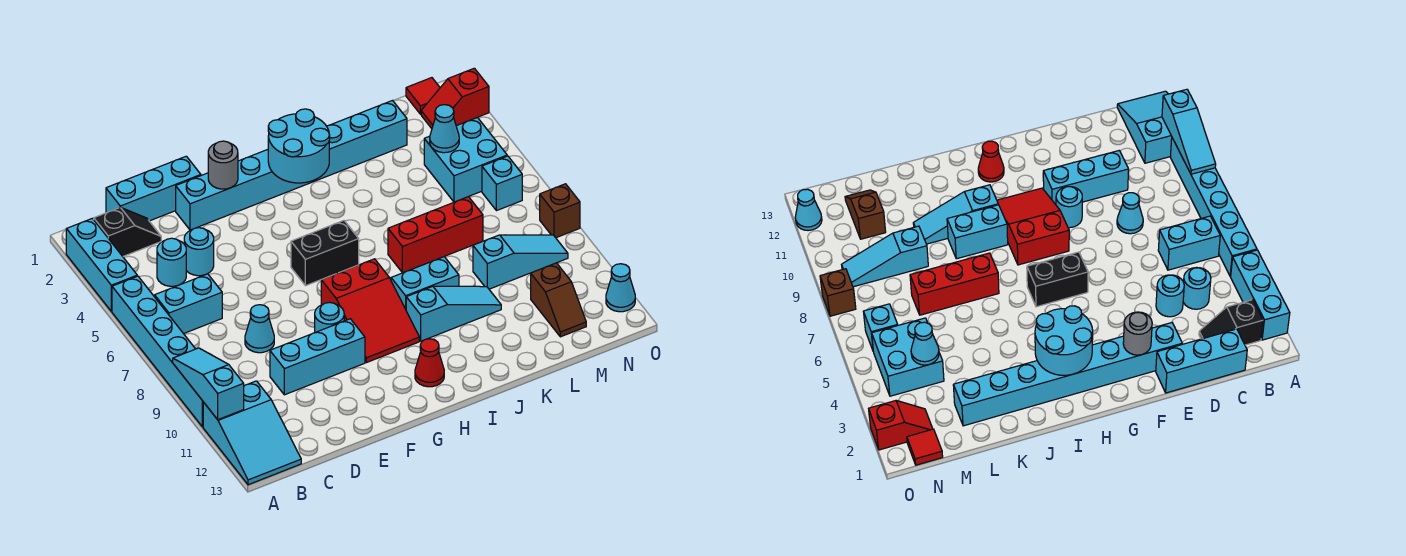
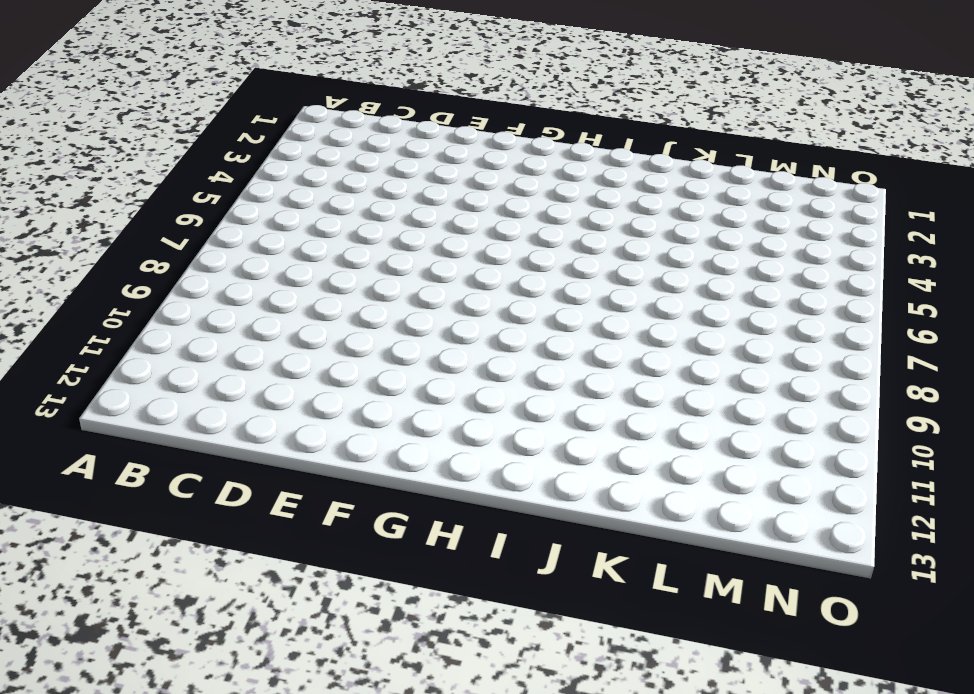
none -> cyan 1x3 brick [66,218,137,311]
none -> cyan 1x6 brick [112,276,203,427]
none -> cyan 2x3 slope [203,381,301,485]
none -> black 1x2 slope [93,207,161,256]

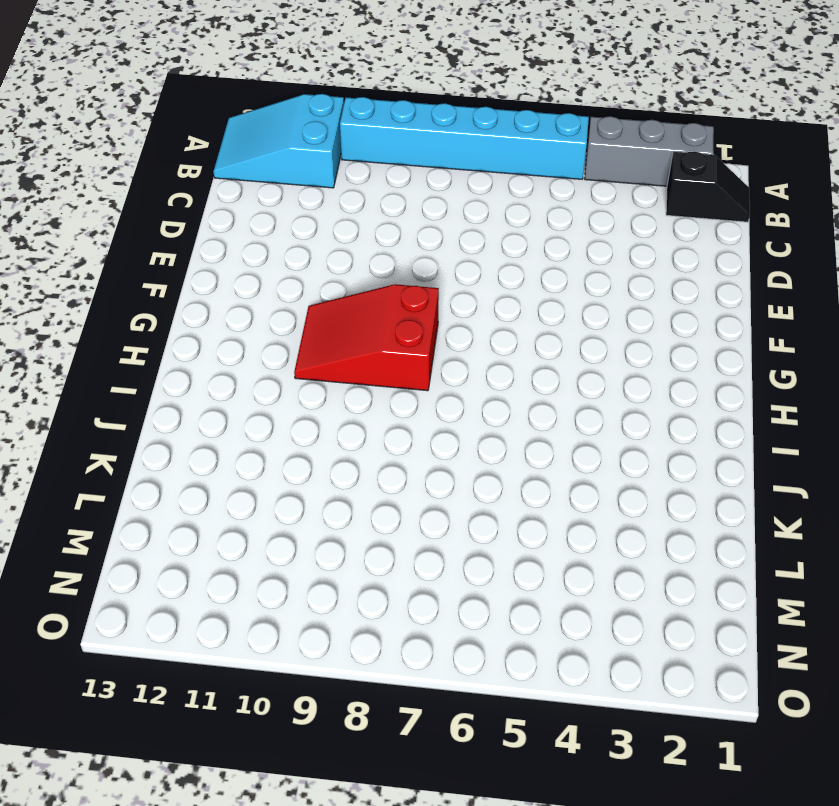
grey 1x3 brick [585,116,714,186] -> cyan 1x3 brick [66,218,137,311]
black 1x2 slope [666,151,750,222] -> black 1x2 slope turned to [93,207,161,256]
none -> cyan 1x2 brick [155,274,222,334]
none -> cyan 1x3 brick [106,156,201,221]
none -> cyan 1x1 round brick [157,238,186,286]
none -> cyan 1x1 round brick [184,228,214,276]

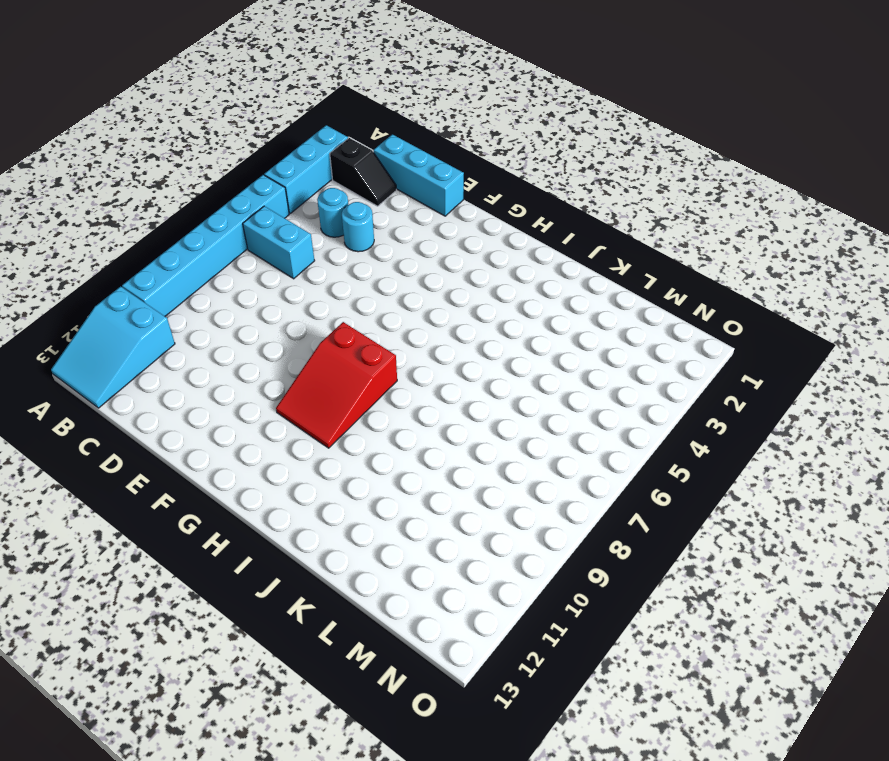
none -> cyan 1x1 cone [245,305,274,353]
none -> cyan 1x3 brick [270,319,365,395]
none -> cyan 1x8 brick [176,101,407,230]
none -> cyan 1x1 round brick [315,302,344,333]

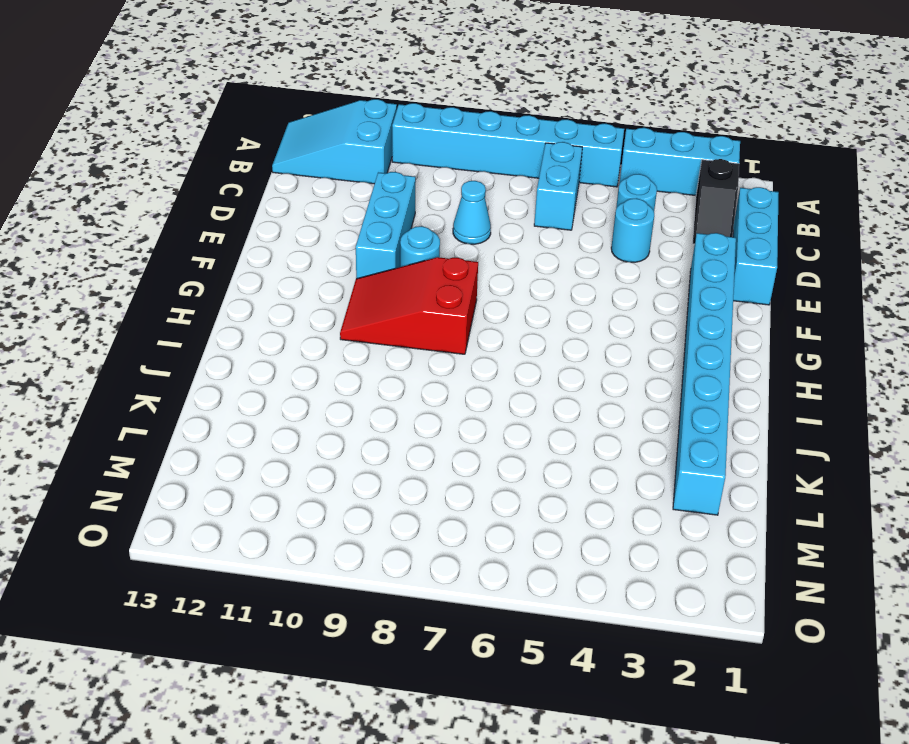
none -> black 1x2 brick [291,221,359,286]
none -> red 1x1 cone [415,339,444,387]
none -> cyan 1x2 brick [391,257,459,309]
none -> cyan 1x3 slope [406,286,501,341]

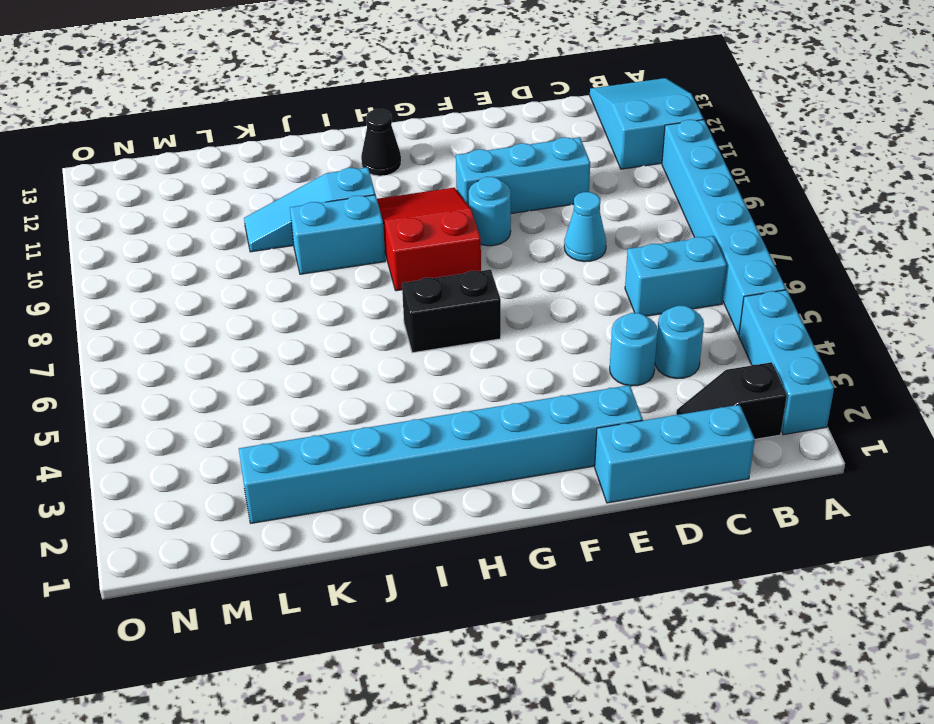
black 1x1 cone [361,109,401,176] -> red 1x1 cone [415,339,444,387]
none -> red 1x3 brick [388,197,483,273]
none -> cyan 1x3 slope [473,235,568,289]
none -> cyan 2x2 brick [424,117,507,202]
none -> brown 1x2 slope [531,263,586,337]

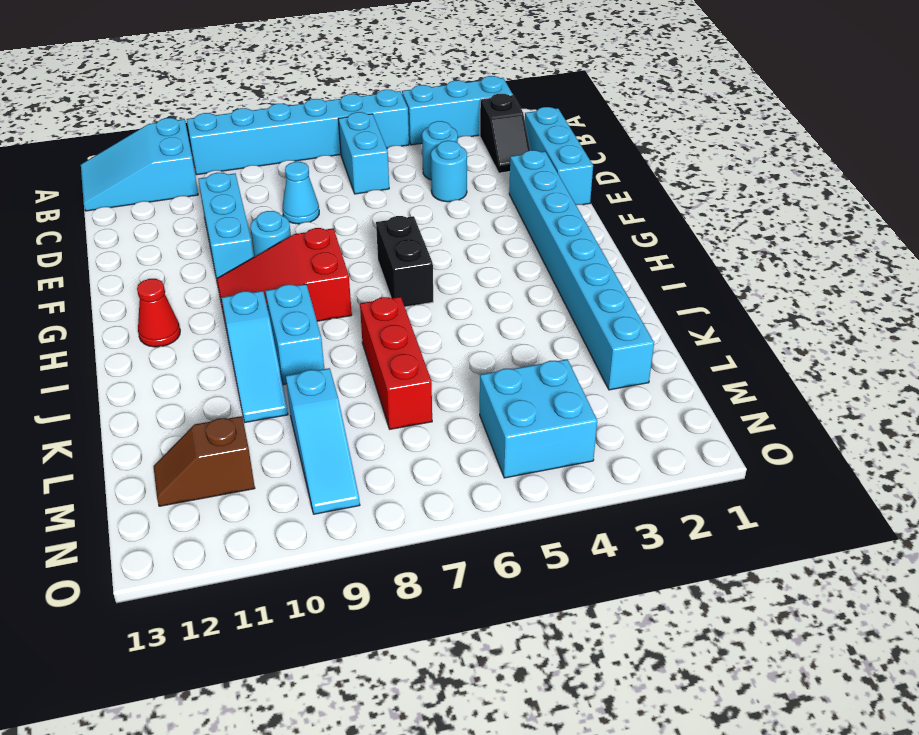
none -> red 1x1 tile [406,78,440,114]
none -> red 1x2 slope [421,68,489,129]
none -> cyan 1x1 brick [482,156,522,211]
none -> brown 1x1 brick [540,184,580,238]

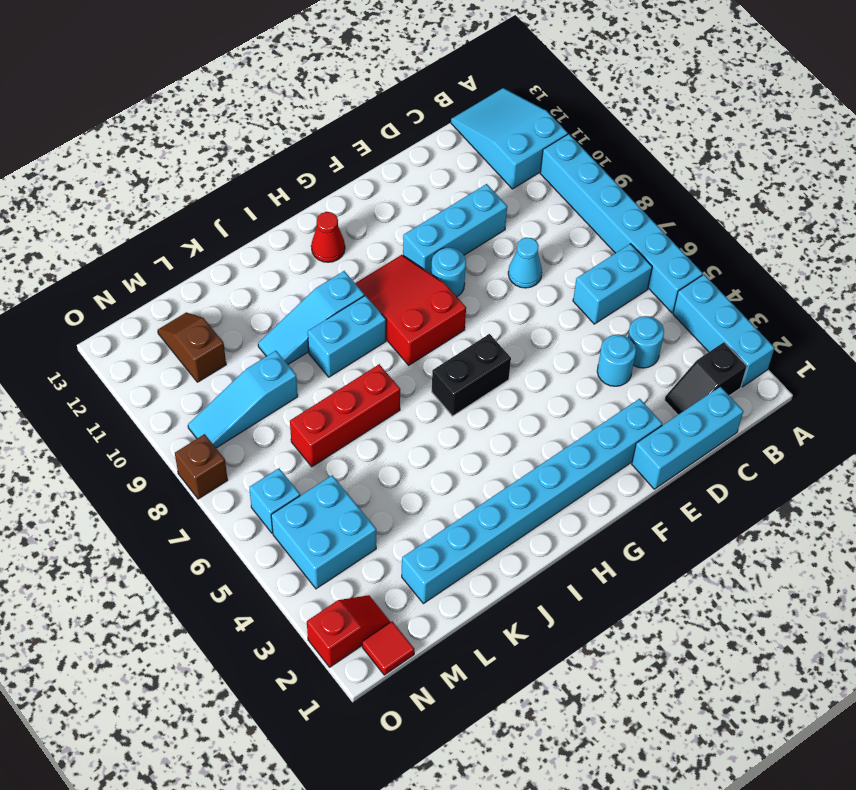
none -> cyan 1x1 cone [606,264,635,312]
none -> cyan 1x3 slope [173,348,244,420]
none -> grey 1x1 round brick [208,141,238,189]
none -> cyan 2x2 round brick [268,109,330,183]

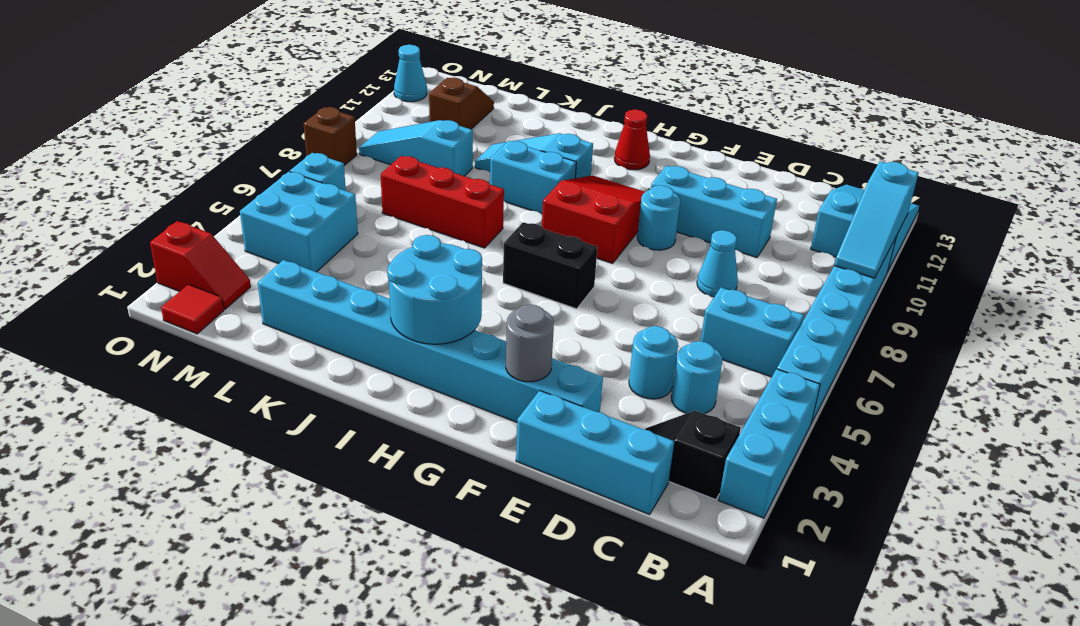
none -> cyan 1x1 cone [430,105,459,153]

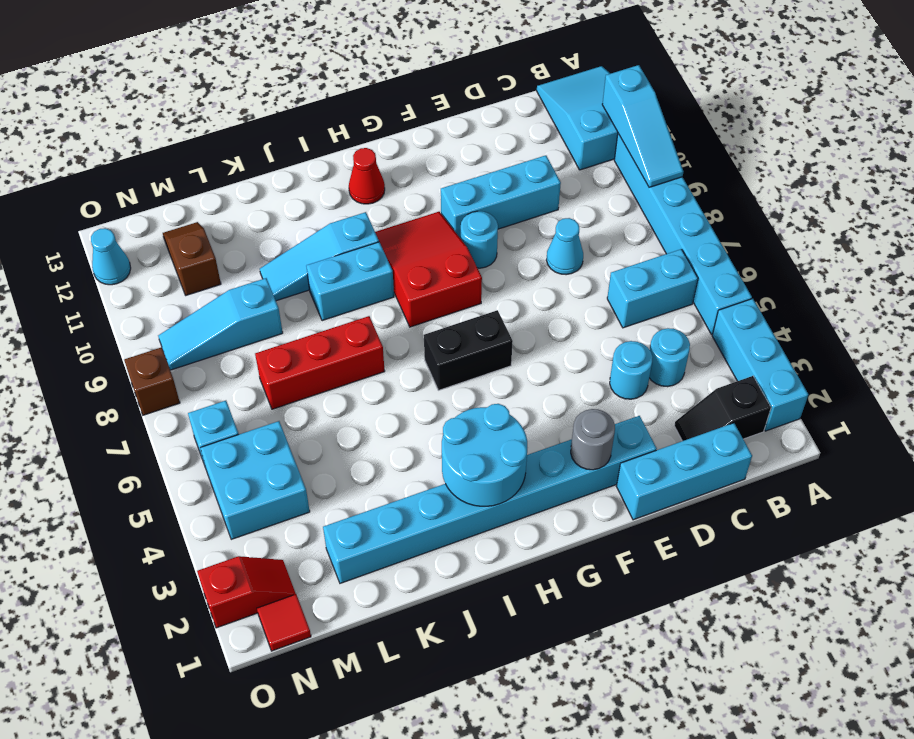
none -> cyan 1x1 cone [430,105,459,153]

